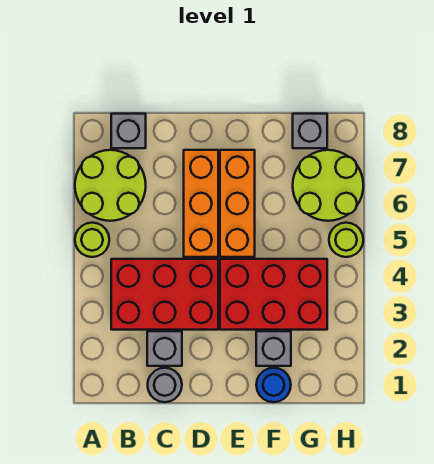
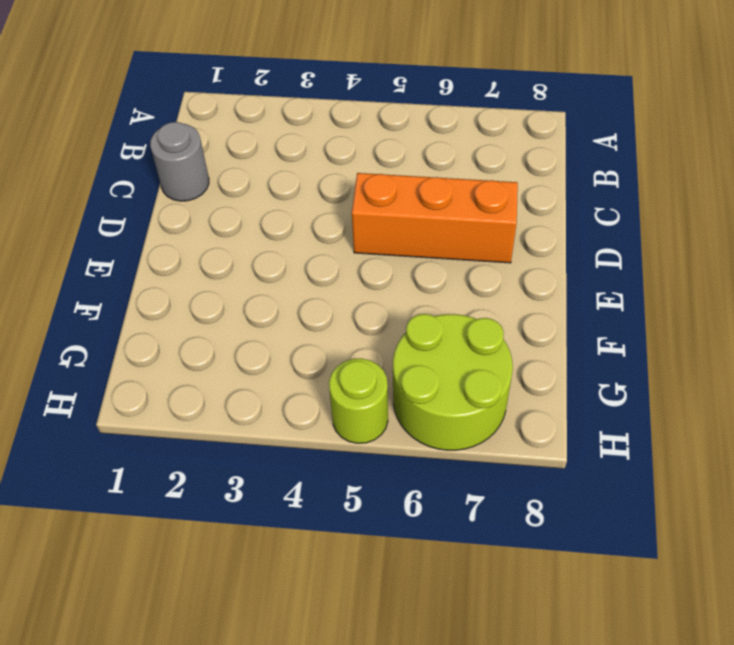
none -> lime 1x1 round brick [75,223,109,257]
none -> lime 2x2 round brick [75,150,146,221]
none -> red 2x3 brick [111,259,218,330]

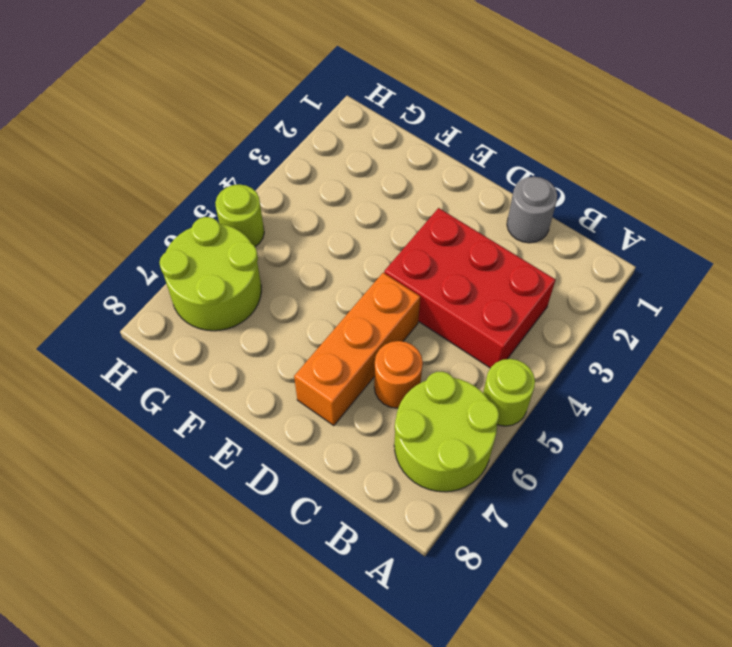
orange 1x1 round brick [374,341,423,408] -> none
none -> grey 1x1 brick [111,114,146,148]
none -> grey 1x1 brick [147,331,182,366]
none -> red 2x3 brick [220,259,327,330]

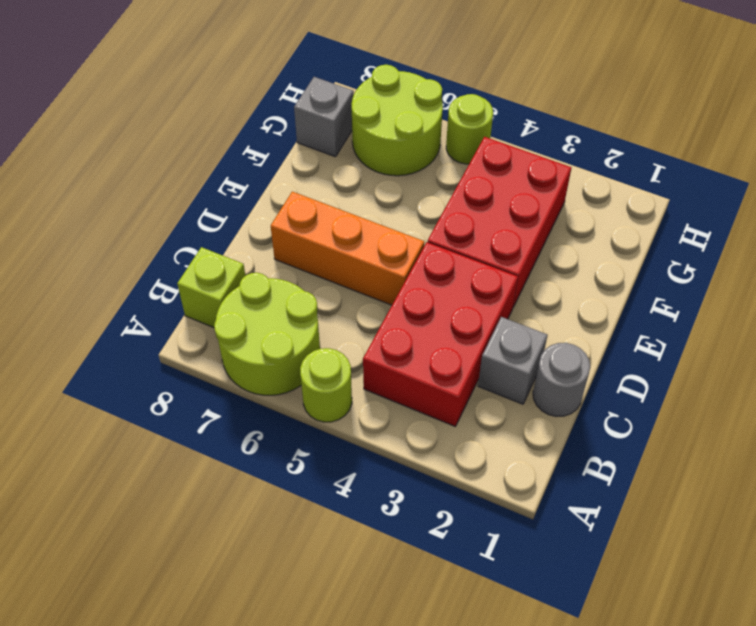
lime 1x1 brick [177,247,245,328] -> grey 1x1 brick [111,114,146,148]
none -> orange 1x3 brick [220,150,255,257]
none -> blue 1x1 round brick [256,368,291,402]
none -> grey 1x1 brick [256,331,291,366]

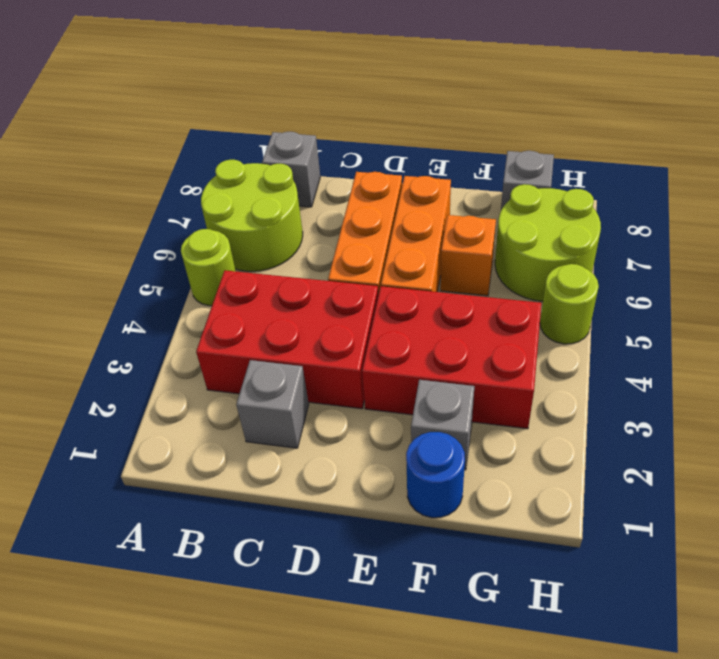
orange 1x1 brick [440,215,496,296] -> none
none -> grey 1x1 round brick [148,368,182,402]

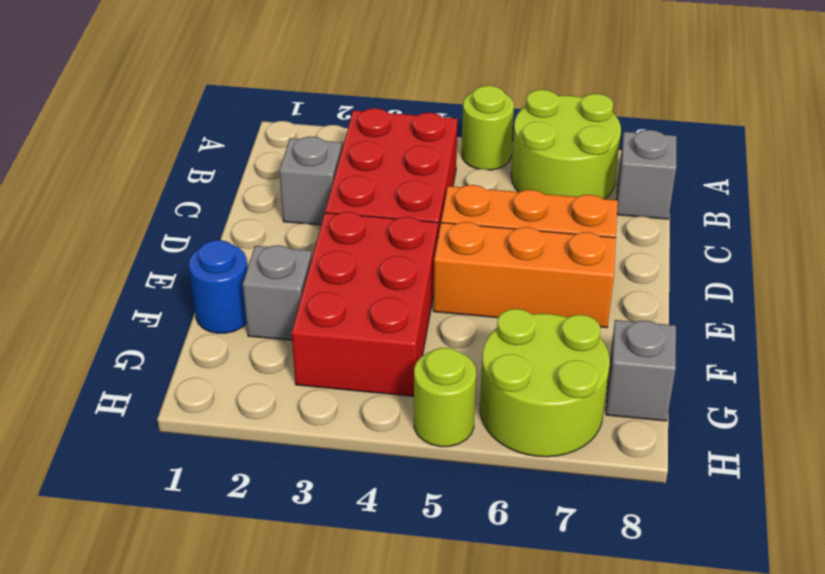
none -> grey 1x1 round brick [148,368,182,402]

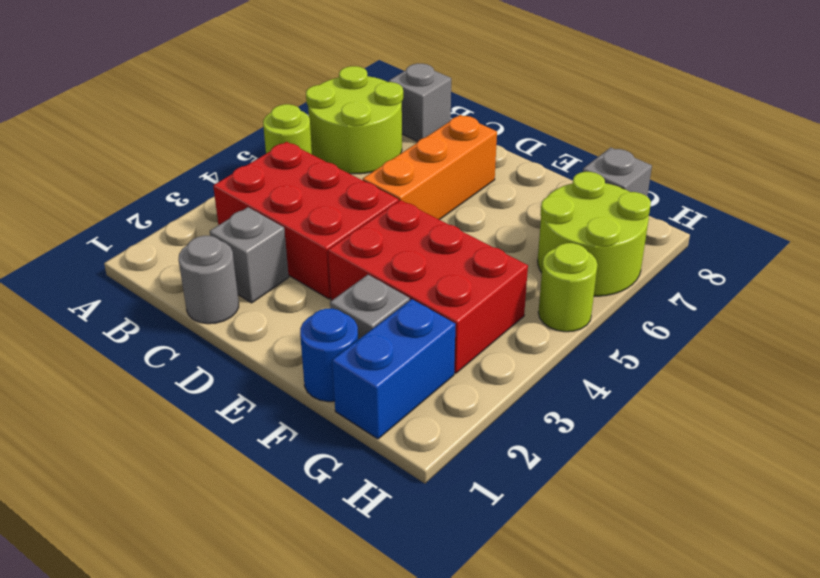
blue 1x2 brick [332,299,456,439] -> none
none -> orange 1x3 brick [220,150,255,257]

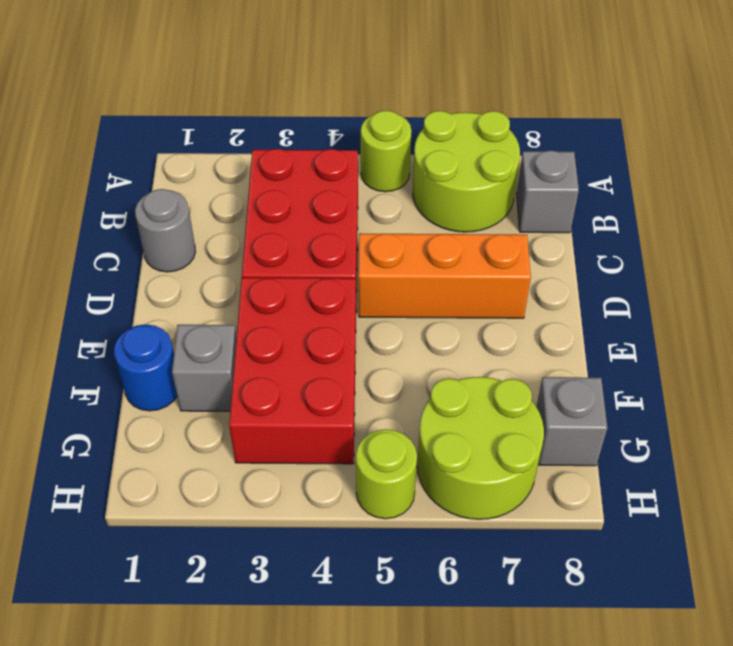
none -> grey 1x1 brick [147,331,182,366]
none -> orange 1x3 brick [220,150,255,257]

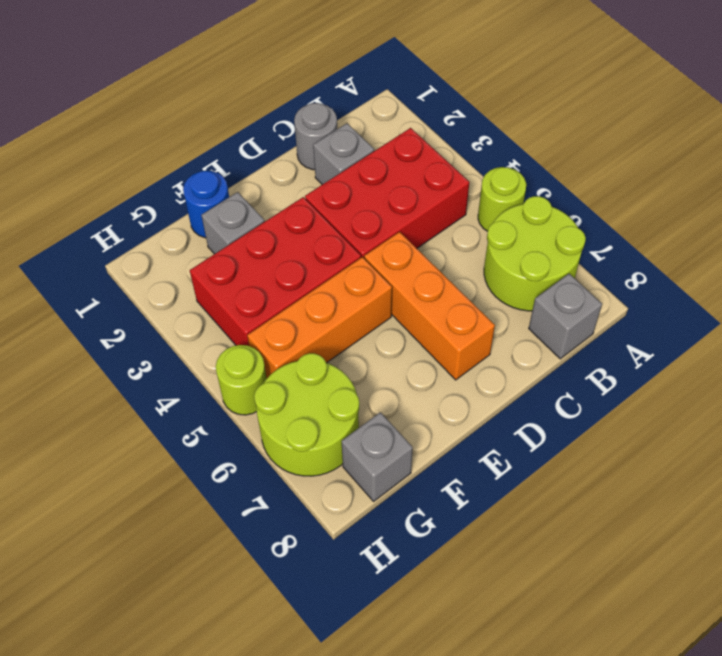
orange 1x3 brick [247,257,392,378] -> orange 1x3 brick turned to [220,150,255,257]

